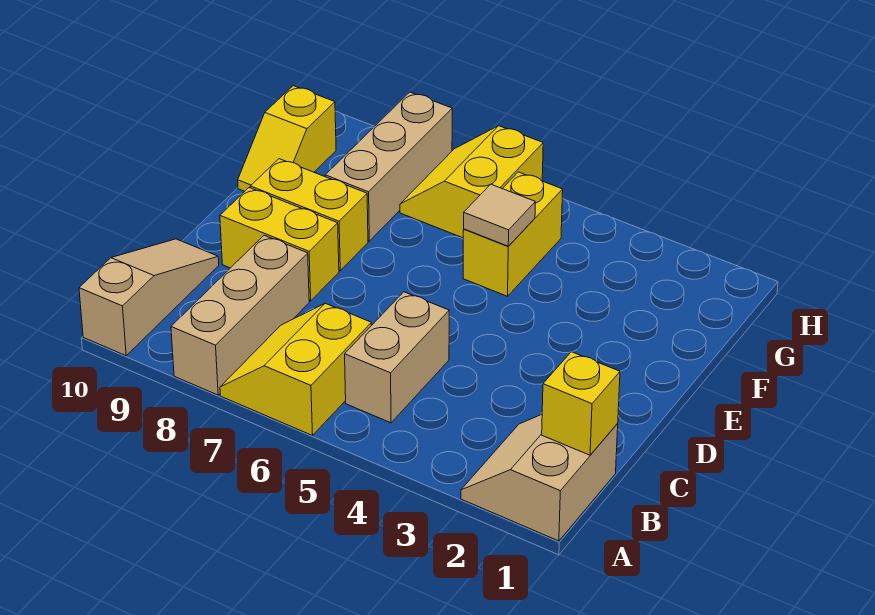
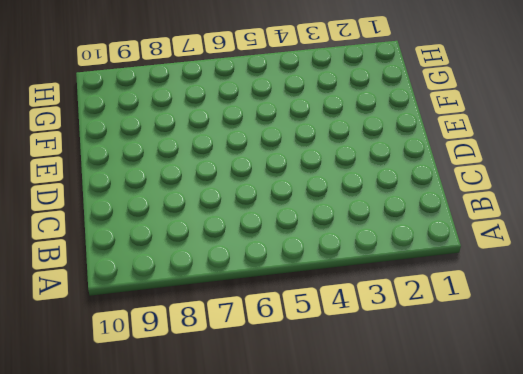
none -> tan 2x2 slope [461,415,618,541]
none -> yellow 2x2 slope [220,303,372,435]
none -> tan 1x3 brick [171,235,309,395]

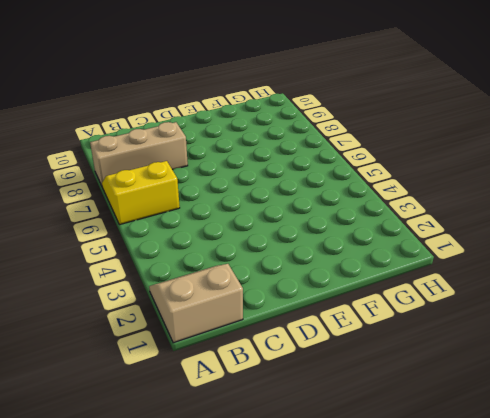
none -> tan 1x3 slope [79,239,219,356]
none -> tan 1x2 brick [345,292,449,423]
none -> yellow 1x2 brick [220,188,339,301]

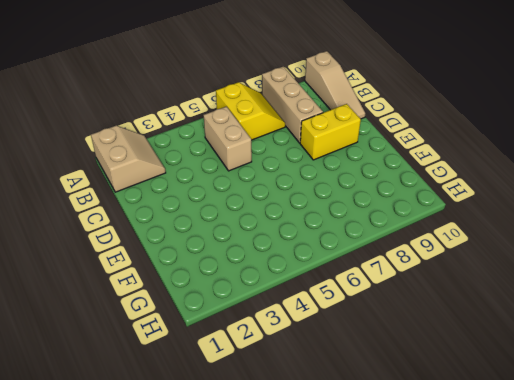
none -> yellow 1x2 brick [250,159,368,271]
none -> yellow 1x2 brick [463,172,563,296]
none -> tan 1x3 brick [325,92,452,241]

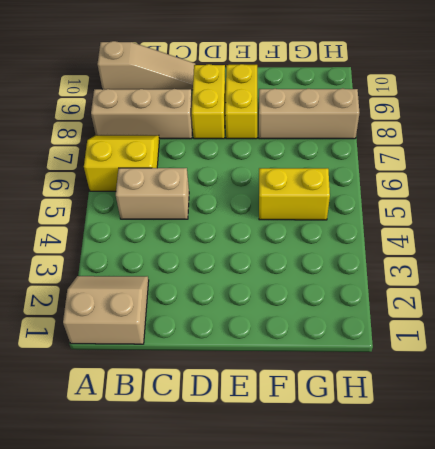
none -> yellow 1x2 slope [238,86,336,191]
none -> yellow 2x2 slope [400,126,543,238]
none -> yellow 1x1 brick [542,352,620,455]

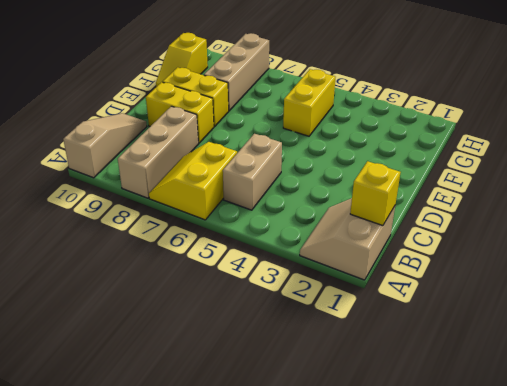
none -> yellow 2x2 slope [400,126,543,238]
none -> tan 1x1 tile [464,184,535,246]

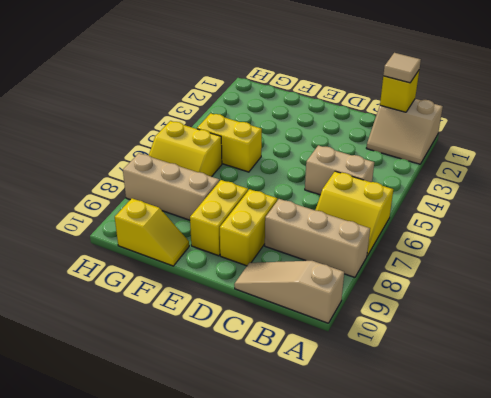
tan 1x1 tile [383,53,421,83] -> tan 1x1 tile moved to [464,184,535,246]

